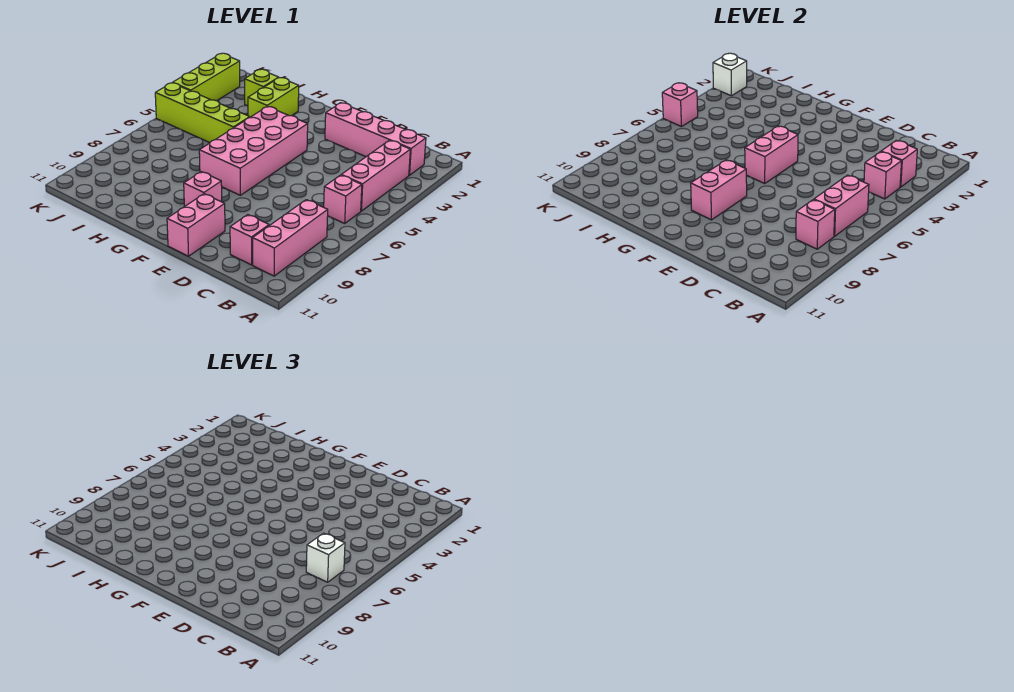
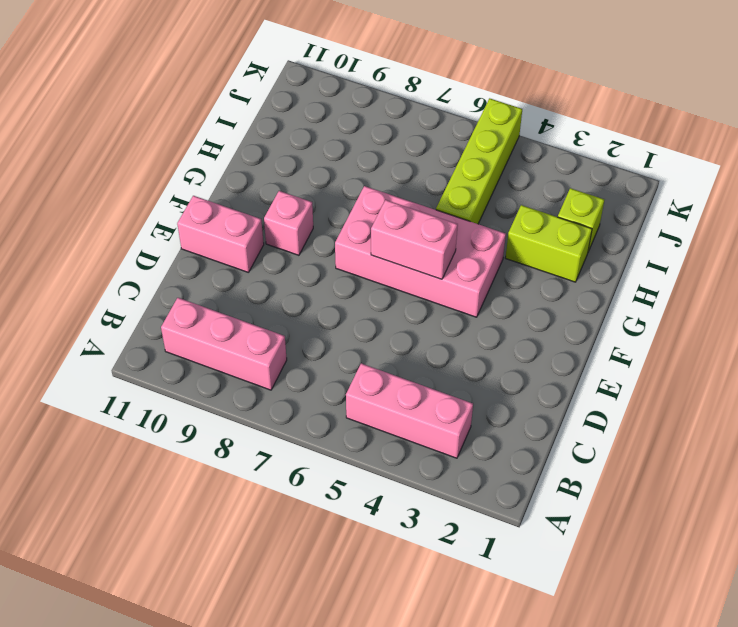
none -> pink 1x4 brick [325,103,426,175]
none -> pink 1x1 brick [324,175,362,223]
none -> pink 1x1 brick [230,215,269,265]

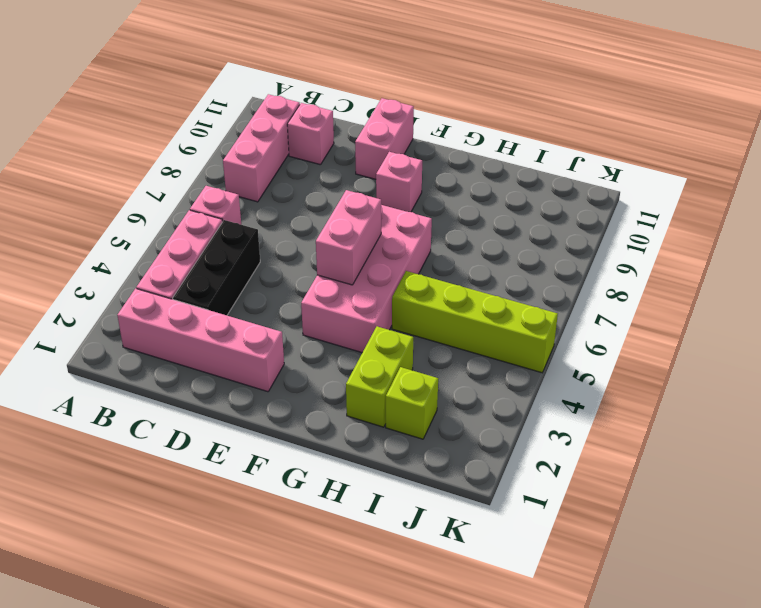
black 1x3 brick [173,220,260,315] -> none
none -> lime 1x3 brick [173,53,240,101]
none -> pink 1x1 brick [881,140,917,187]
none -> pink 1x1 brick [864,152,902,199]

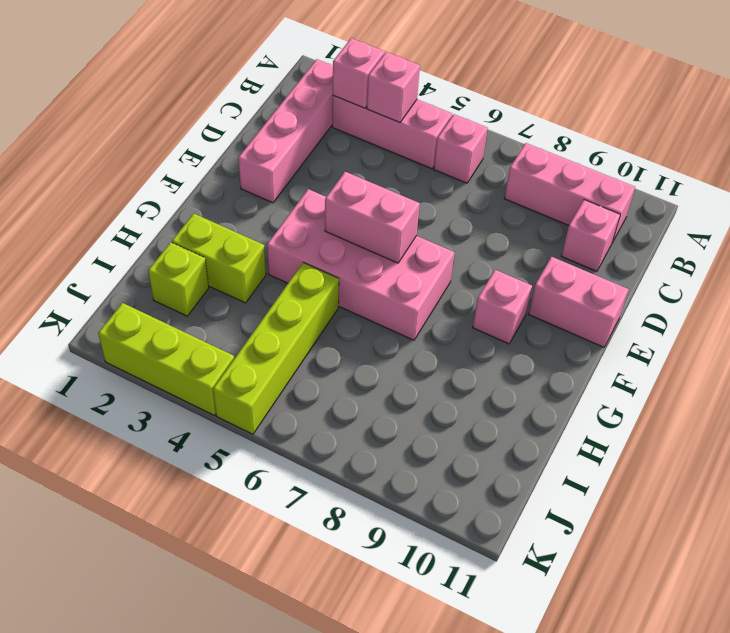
none -> pink 1x2 brick [814,175,869,236]
none -> pink 1x1 brick [796,200,835,249]
none -> pink 1x2 brick [691,160,747,220]

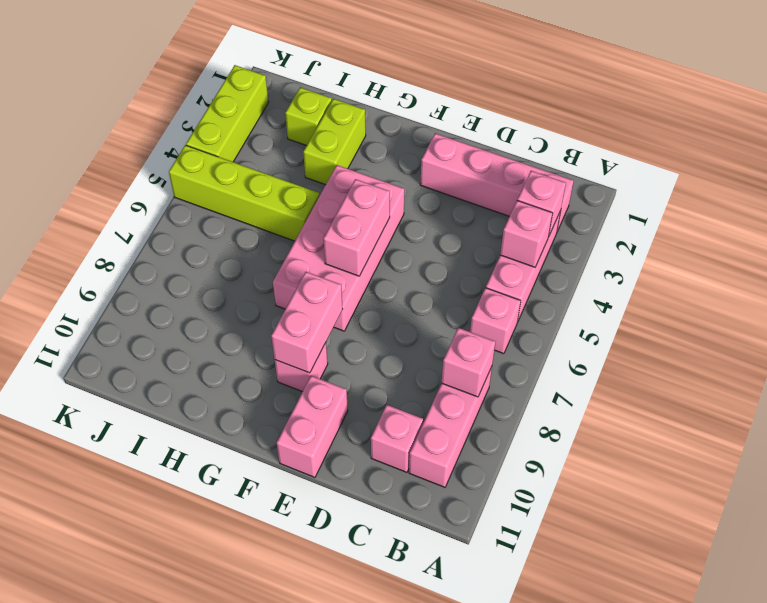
none -> pink 1x2 brick [814,175,869,236]
none -> white 1x1 brick [713,53,747,96]
none -> pink 1x1 brick [662,83,698,127]

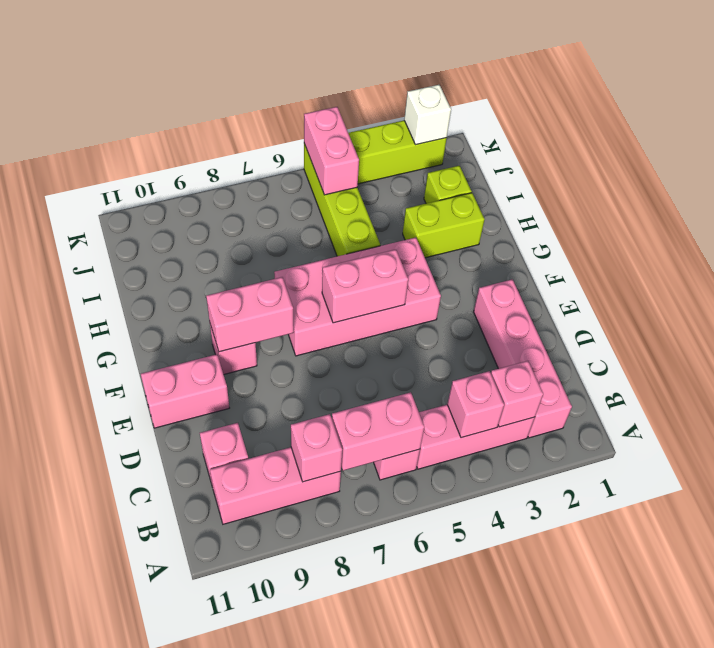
pink 1x2 brick [304,107,359,195] -> pink 1x1 brick [662,83,698,127]
none -> white 1x1 brick [306,533,345,582]

